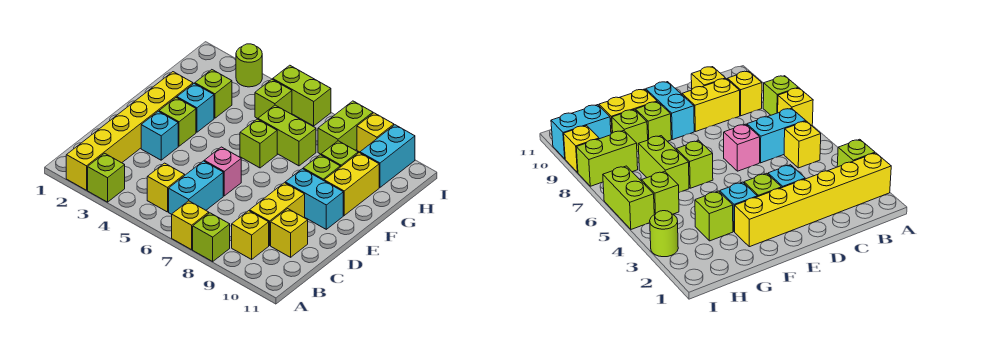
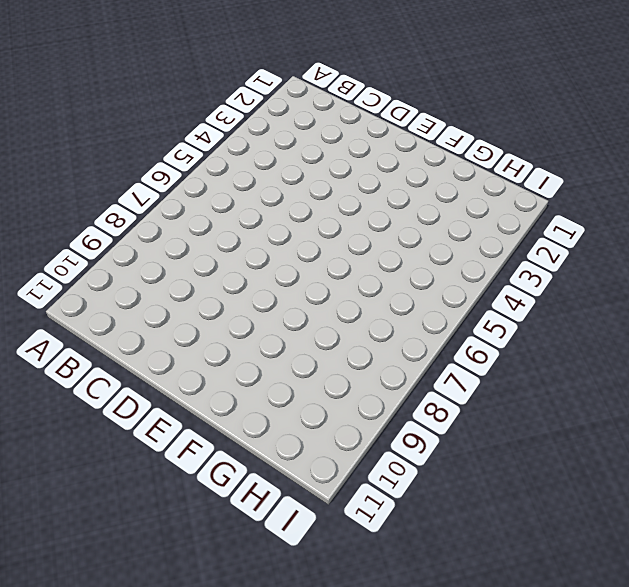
none -> yellow 1x6 brick [66,72,193,190]
none -> lime 1x1 brick [88,153,125,202]
none -> yellow 1x1 brick [172,201,209,250]

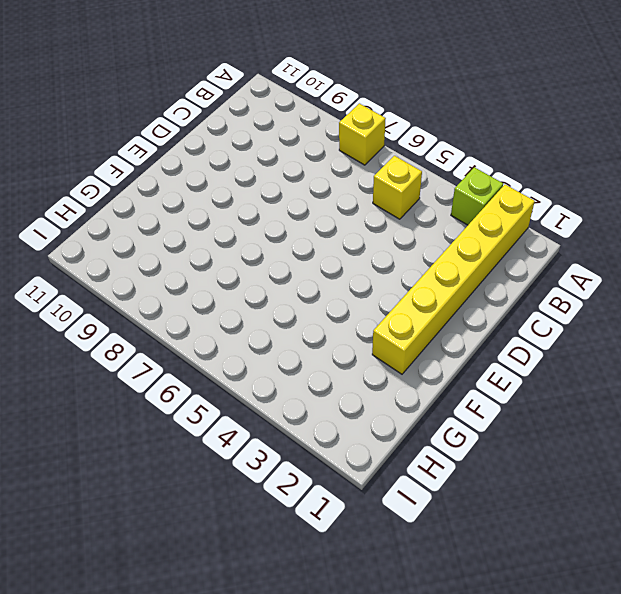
none -> lime 1x1 brick [193,213,230,261]
none -> cyan 1x2 brick [169,161,223,214]
none -> yellow 1x1 brick [232,211,269,259]

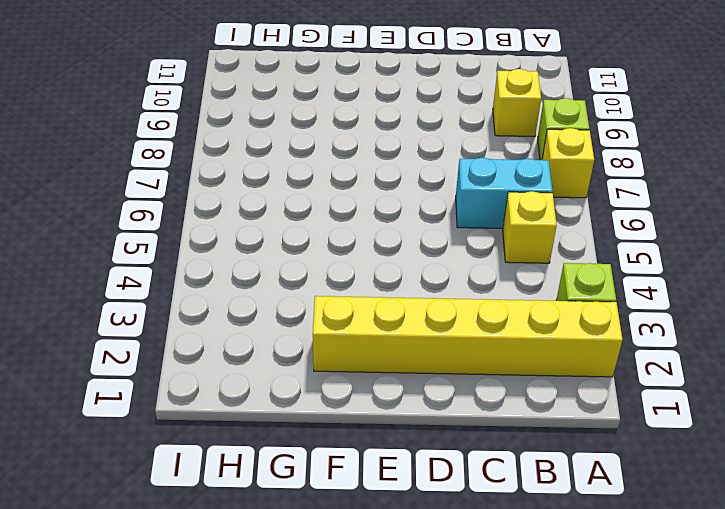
none -> yellow 1x2 brick [250,183,305,245]
none -> yellow 1x1 brick [271,209,308,257]
none -> cyan 1x1 brick [141,111,178,160]

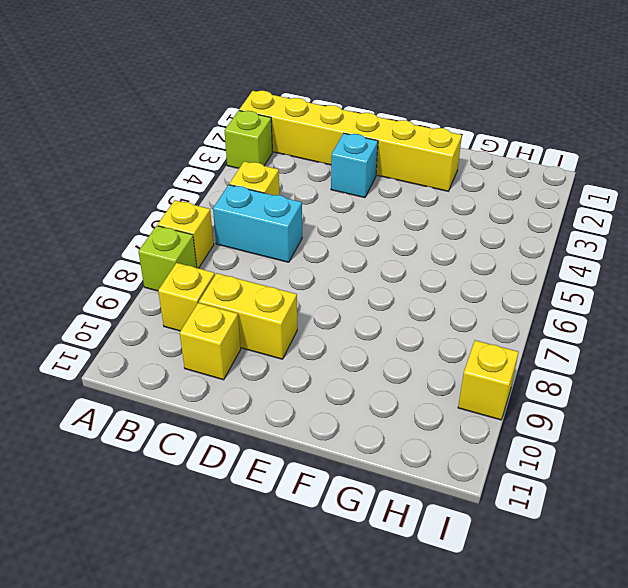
none -> pink 1x1 brick [204,147,241,196]
none -> lime 1x1 brick [159,98,196,146]
none -> cyan 1x2 brick [285,169,343,229]

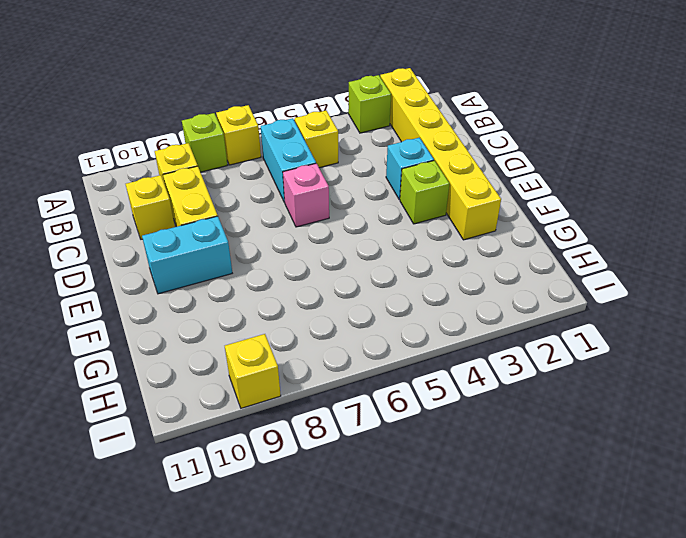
none -> cyan 1x1 brick [177,84,214,132]
none -> lime 1x1 brick [240,119,277,168]
none -> lime 1x1 brick [303,155,340,181]

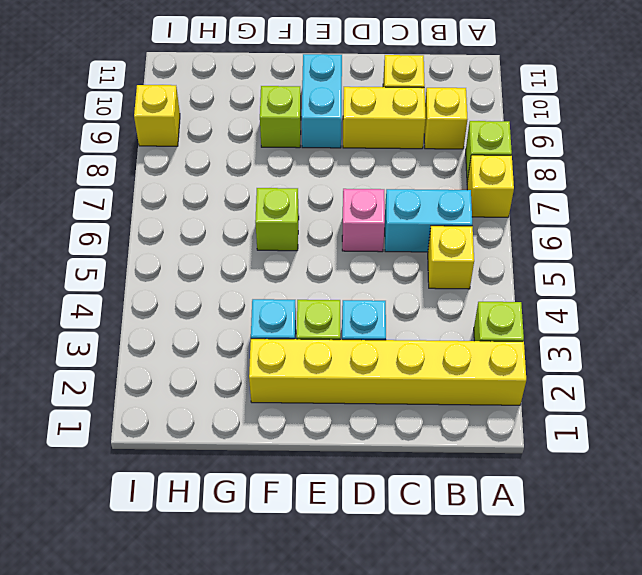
none -> yellow 1x2 brick [324,153,379,215]
none -> lime 1x1 brick [195,70,232,118]
none -> lime 1x2 brick [258,105,316,166]

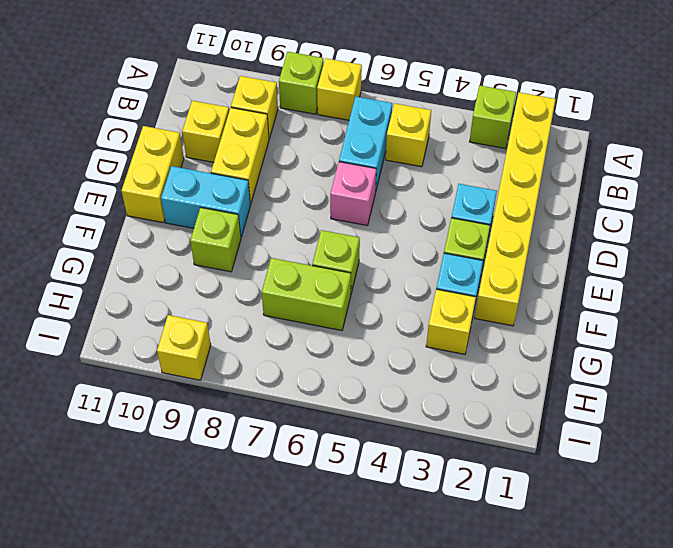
yellow 1x2 brick [121,126,184,223] -> yellow 1x2 brick moved to [324,153,379,215]
yellow 1x1 brick [426,289,476,354] -> lime 1x1 brick [195,70,232,118]
none -> lime 1x1 brick [321,141,358,167]
none -> lime 1x1 brick [255,79,292,118]
none -> lime 1x2 brick [318,101,373,154]

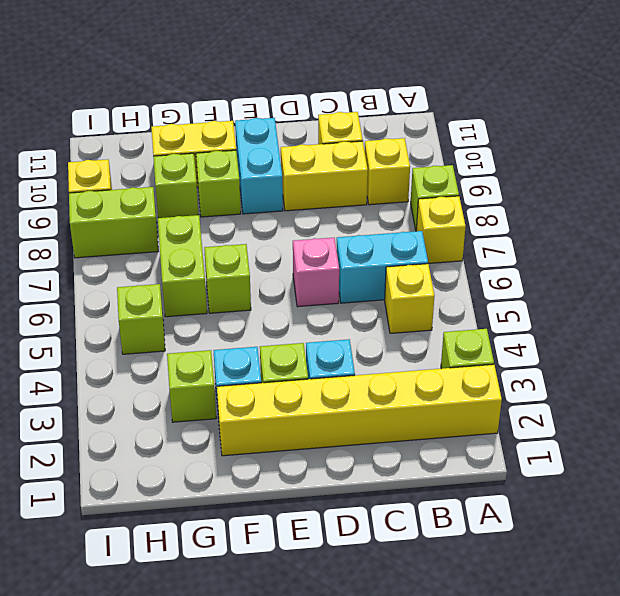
none -> cyan 1x2 brick [360,125,415,187]
none -> lime 1x1 round brick [236,44,262,87]
none -> lime 1x2 brick [273,65,331,126]

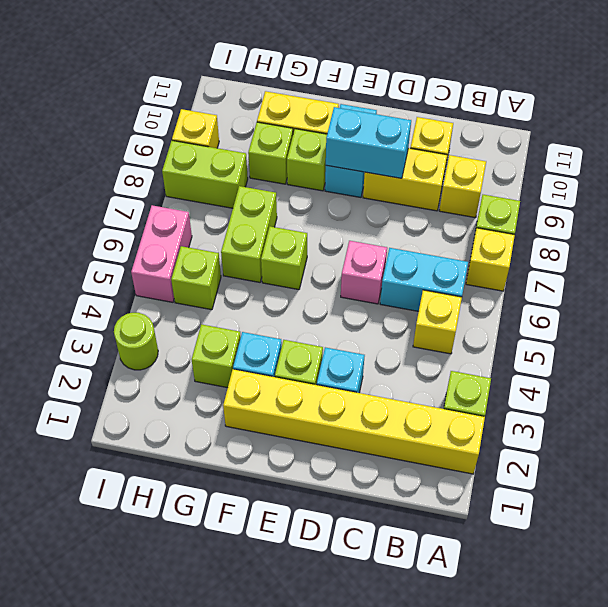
cyan 1x2 brick [326,107,411,178] -> cyan 1x2 brick moved to [360,125,415,187]
pink 1x2 brick [131,205,192,302] -> lime 1x2 brick [273,65,331,126]

